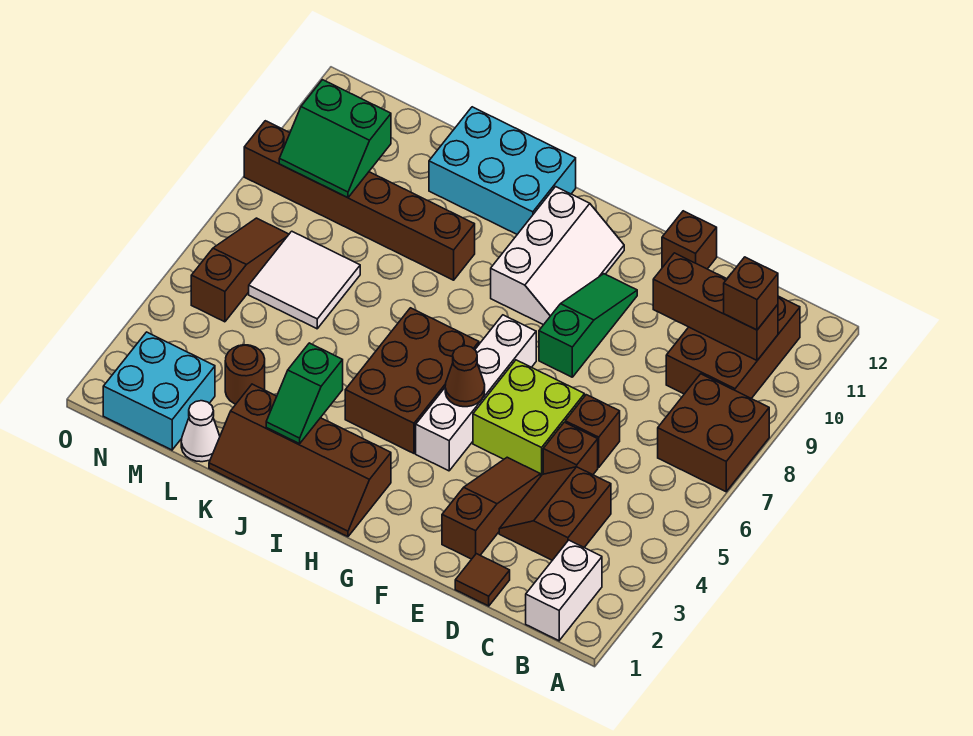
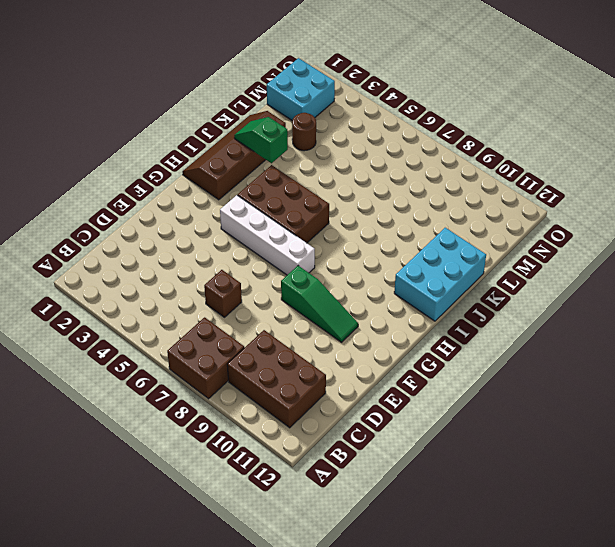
none -> white 1x2 brick [526,540,602,641]
none -> brown 2x2 slope [499,467,611,560]
none -> brown 1x1 tile [455,554,510,606]

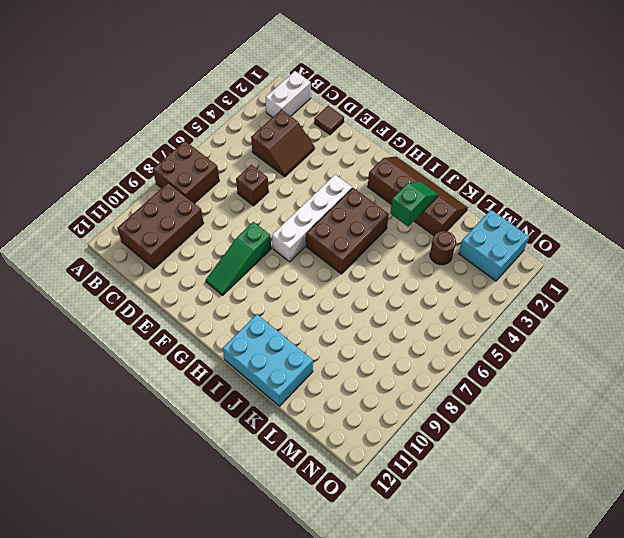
none -> brown 1x1 brick [543,422,598,475]
none -> brown 1x3 slope [442,457,541,559]
none -> lime 2x2 brick [473,360,585,476]

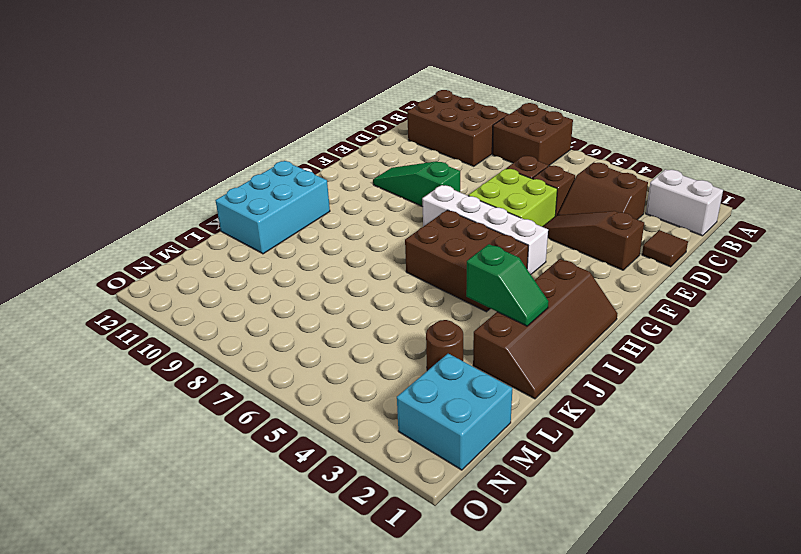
none -> brown 1x1 brick [662,211,717,269]
none -> white 2x3 slope [491,187,624,325]
none -> brown 1x6 brick [244,121,475,280]

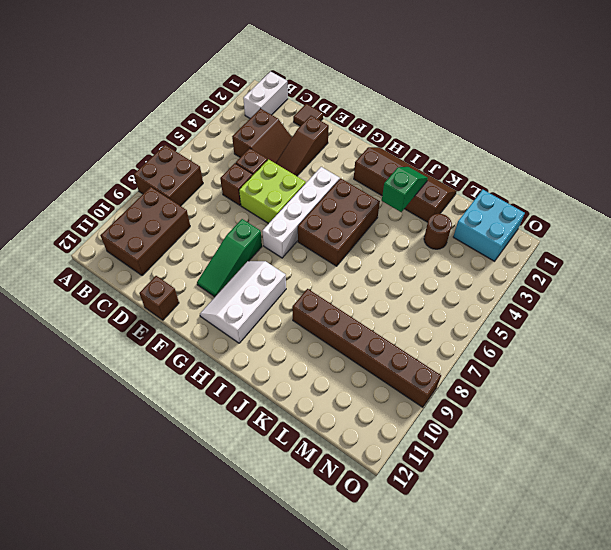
none -> cyan 2x3 brick [429,107,576,234]
none -> white 1x1 cone [181,401,220,462]
none -> white 2x2 tile [249,231,360,329]

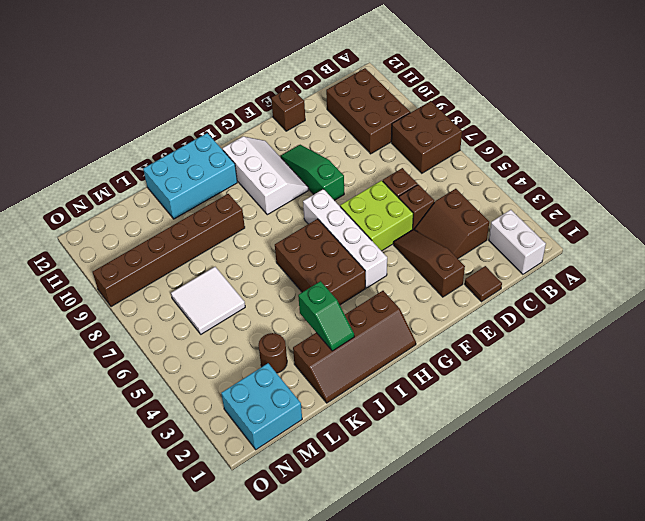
none -> white 1x1 cone [181,401,220,462]
none -> brown 1x3 slope [191,218,289,322]
none -> brown 1x3 brick [653,253,778,360]

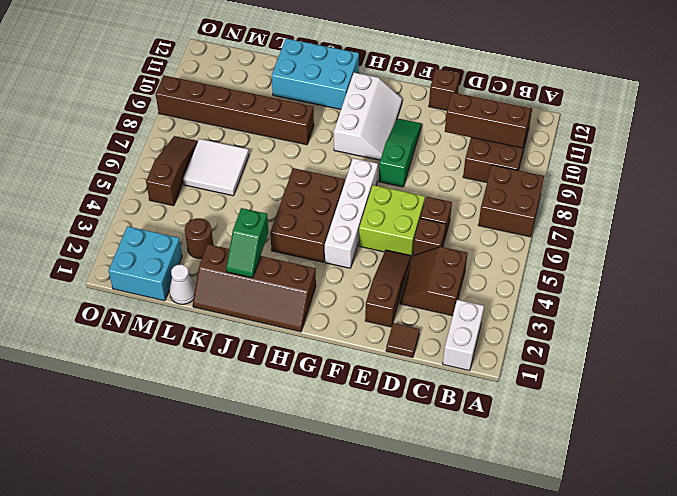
none -> brown 1x1 cone [445,346,485,407]
none -> green 2x2 slope [279,80,391,198]
none -> brown 1x1 brick [724,257,778,330]

